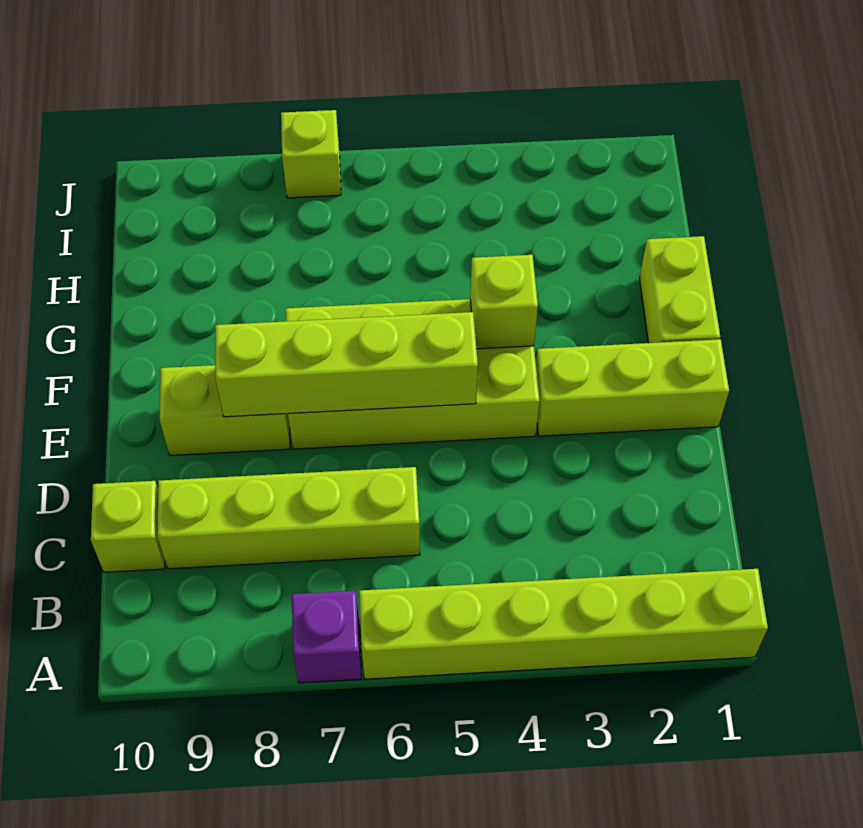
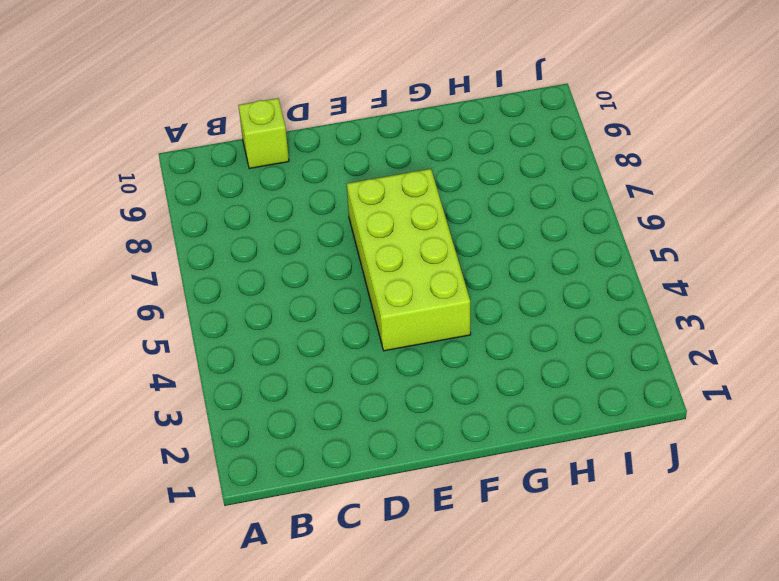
none -> lime 1x6 brick [359,569,768,679]
none -> purple 1x1 brick [292,591,361,683]

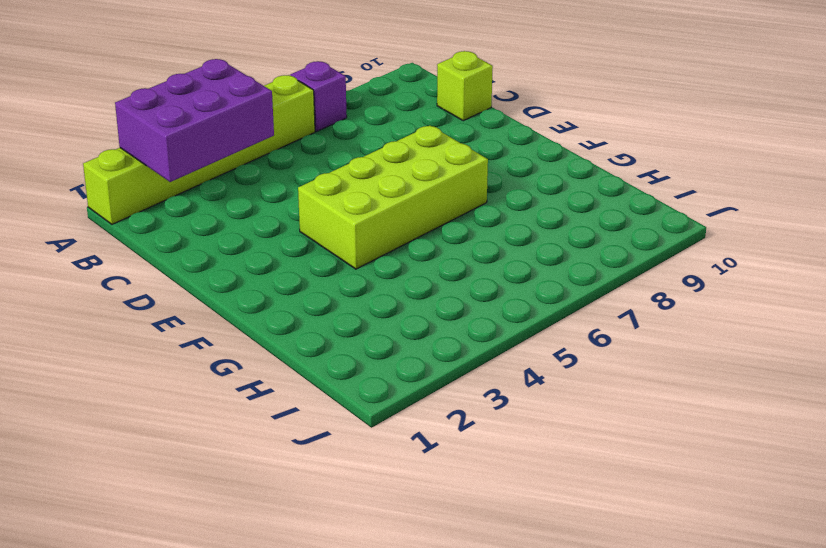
purple 2x3 brick [115,59,274,182] -> none
none -> lime 1x4 brick [157,467,420,569]
none -> lime 1x3 brick [536,339,729,436]

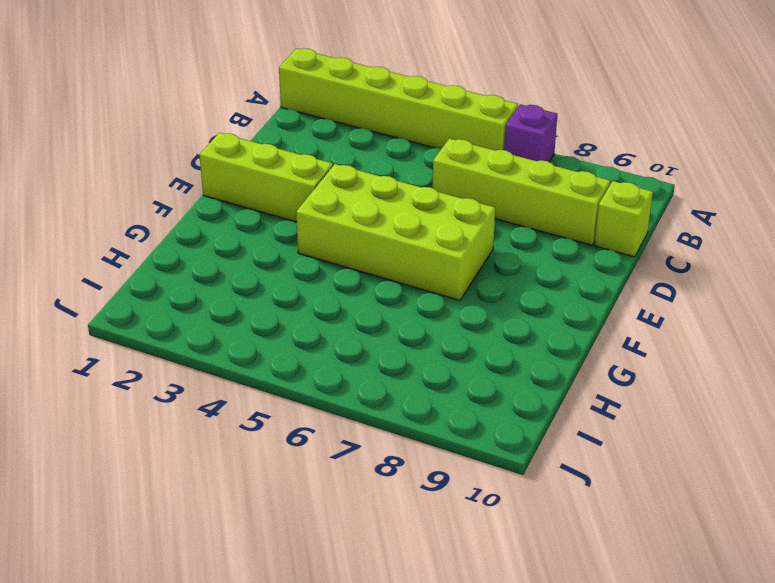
none -> lime 1x2 brick [160,365,290,455]
none -> lime 1x2 brick [639,236,720,343]

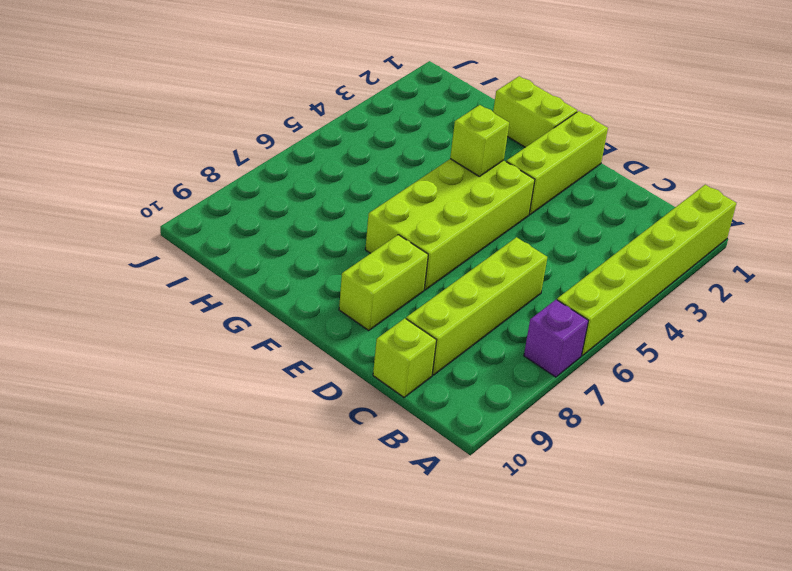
none -> lime 1x1 brick [281,110,341,198]
none -> lime 1x4 brick [215,312,478,417]

